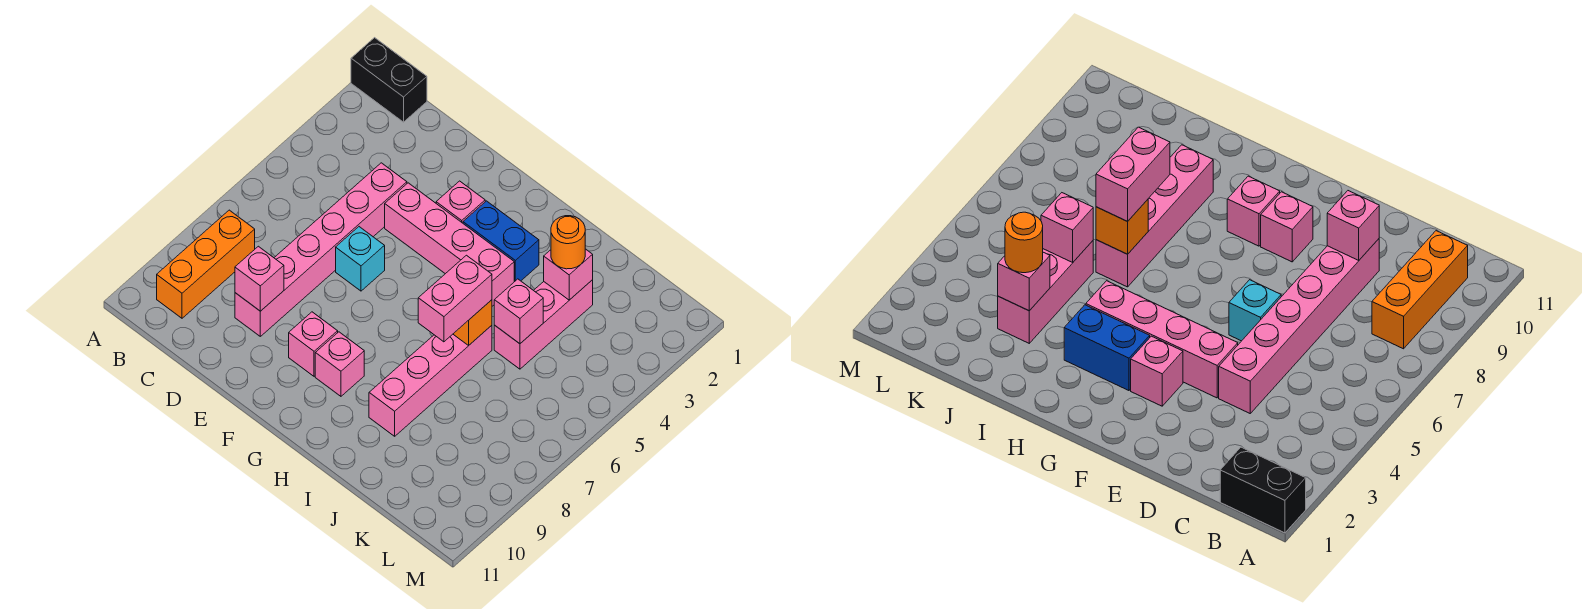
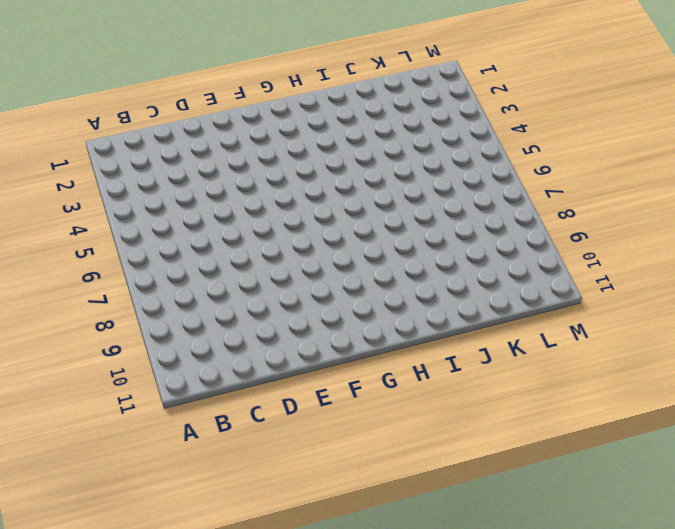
none -> black 1x2 brick [351,38,427,122]
none -> orange 1x3 brick [157,210,255,318]
none -> pink 1x6 brick [235,163,407,336]

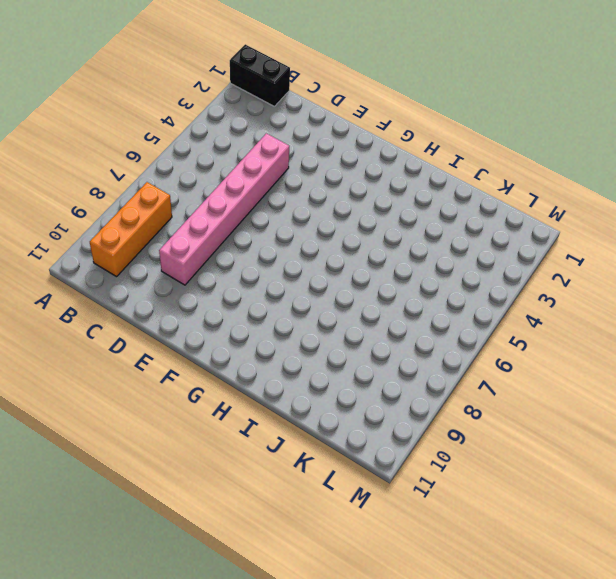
none -> pink 1x4 brick [385,183,514,306]
none -> cyan 1x1 brick [336,227,385,291]
none -> pink 1x1 brick [436,181,485,223]

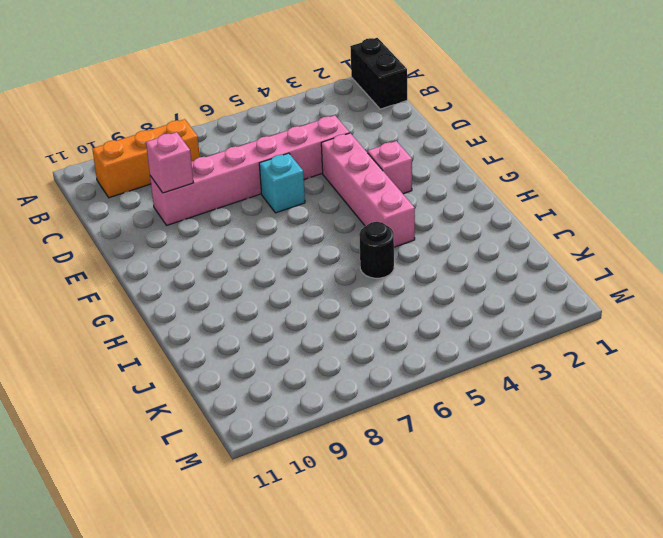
black 1x1 round brick [359,222,394,278] -> none
none -> pink 1x1 brick [289,312,338,376]
none -> blue 1x2 brick [463,201,539,282]
none -> pink 1x1 brick [315,332,364,396]

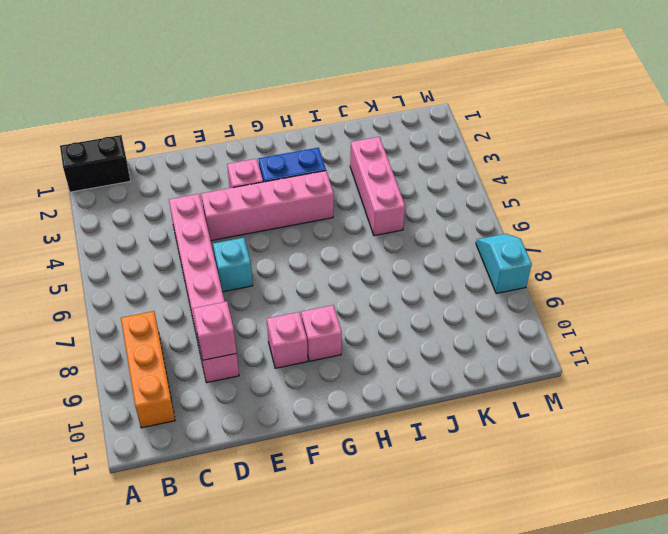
cyan 1x2 slope [476,234,532,294] -> none
none -> pink 1x4 brick [369,325,492,436]
none -> orange 1x1 brick [453,300,492,345]
none -> pink 1x1 brick [544,249,593,300]

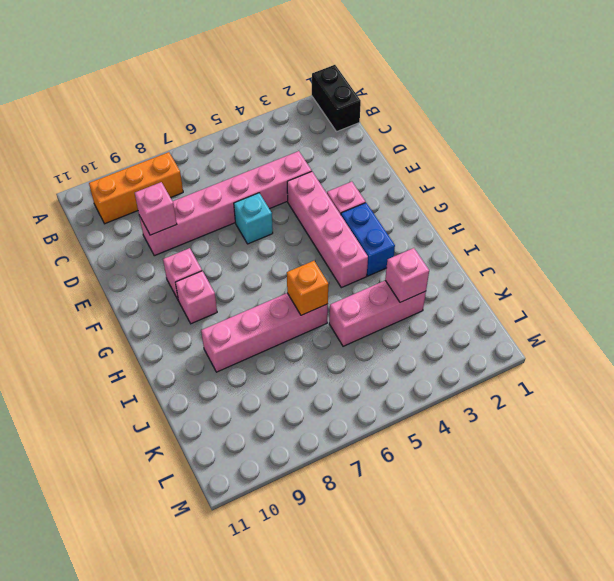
none -> pink 1x1 brick [494,279,543,344]
none -> pink 1x2 brick [418,255,492,342]
none -> orange 1x1 round brick [551,216,585,269]

